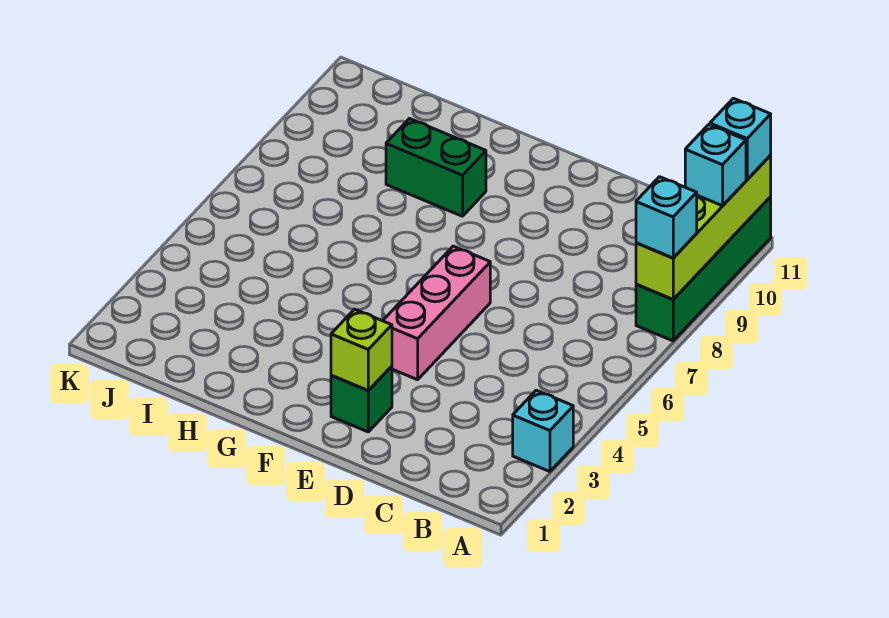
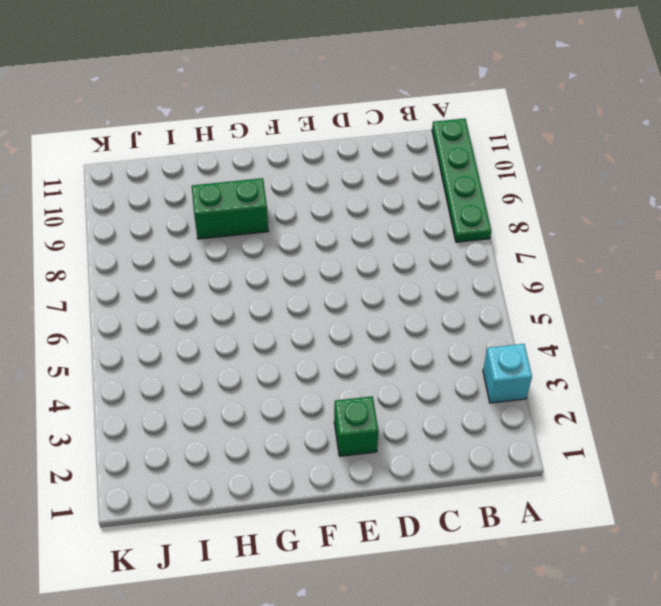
green 1x4 plate [432,118,491,242] -> green 1x4 brick [636,197,771,341]
none -> pink 1x3 brick [383,246,490,380]
none -> lime 1x4 brick [636,156,771,299]

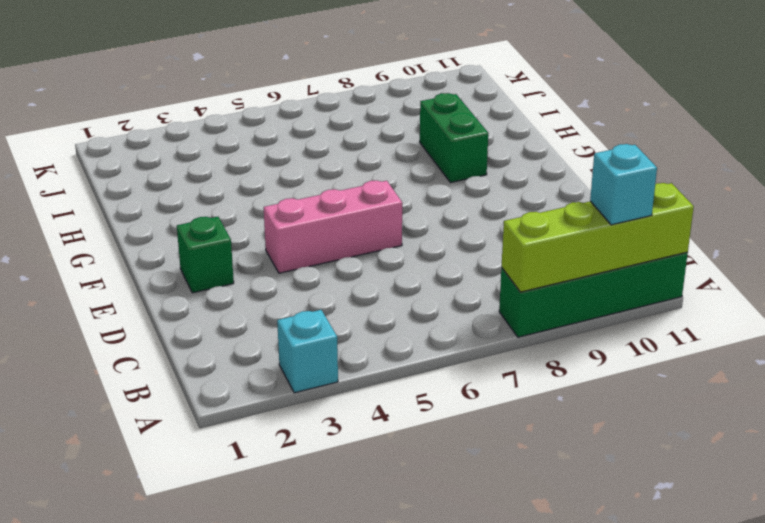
none -> lime 1x1 brick [331,309,392,391]
none -> cyan 1x1 brick [636,177,697,258]

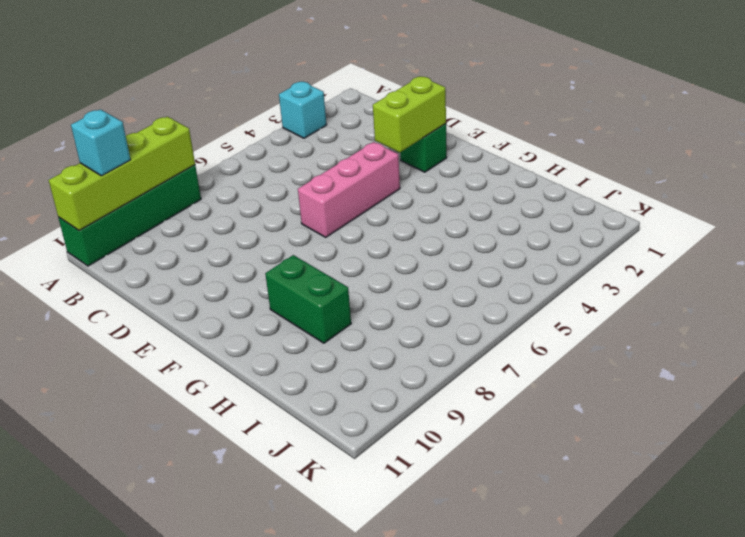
lime 1x2 brick [373,77,446,153] -> lime 1x1 brick [331,309,392,391]
none -> cyan 1x1 brick [636,177,697,258]
none -> cyan 1x1 brick [710,98,771,179]

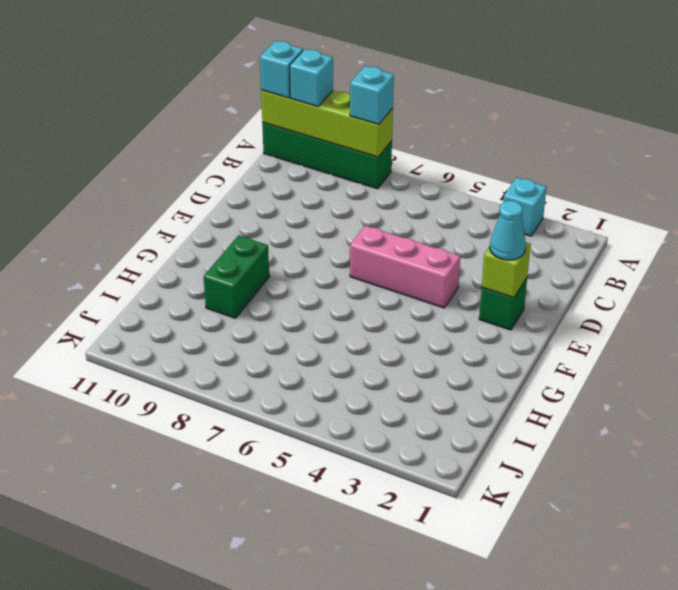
cyan 1x1 cone [490,201,526,260] -> none

